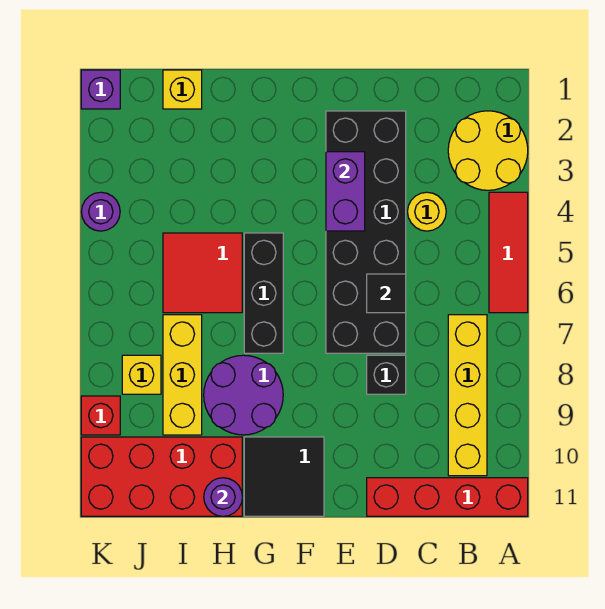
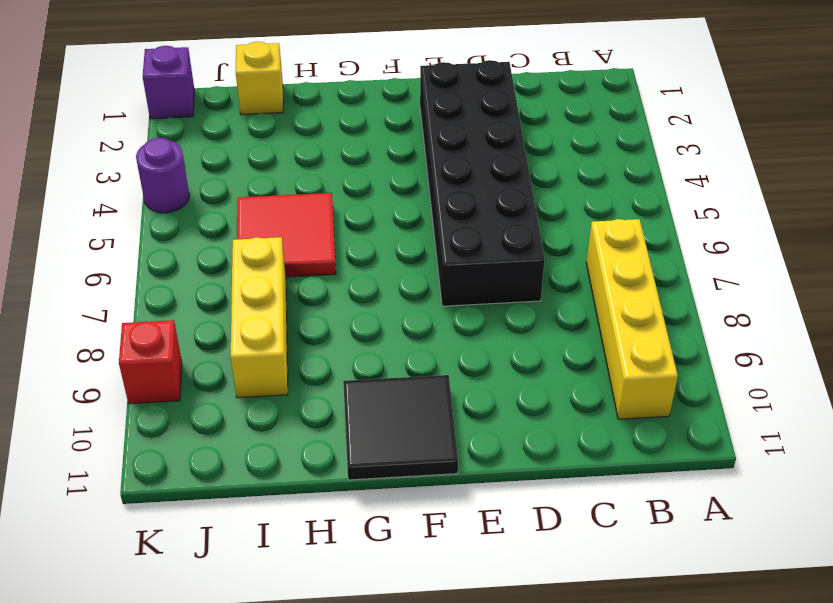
none -> yellow 2x2 round brick [448,111,528,190]
none -> red 1x3 tile [489,192,528,313]
none -> red 1x4 brick [367,478,528,516]

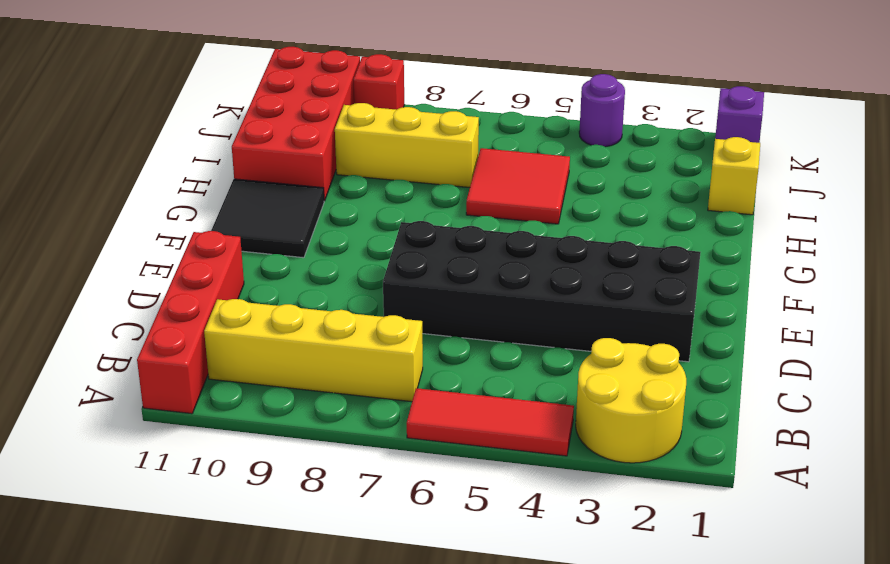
none -> yellow 1x1 round brick [408,192,446,231]
none -> black 1x1 brick [367,355,406,394]
none -> black 1x3 brick [244,233,283,353]

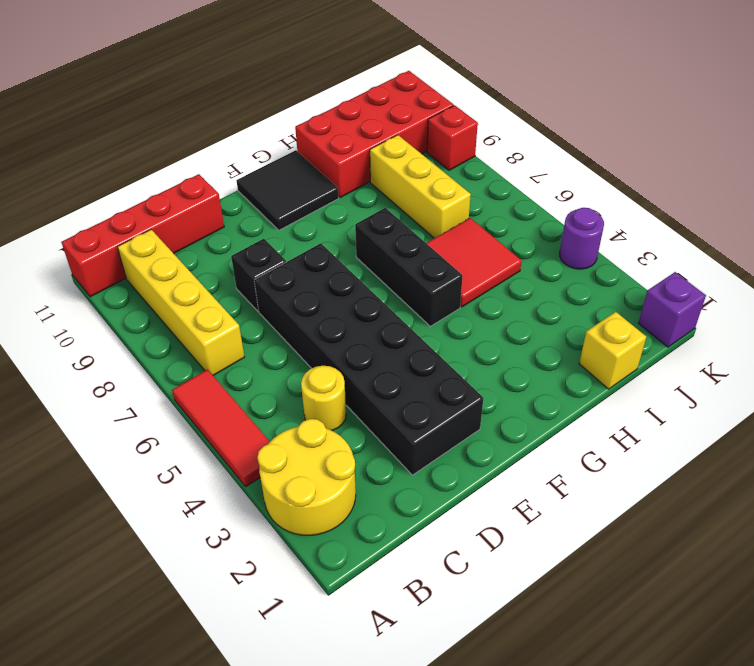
none -> purple 2x2 round brick [204,355,283,435]
none -> yellow 1x1 brick [122,355,161,394]
none -> black 1x1 tile [367,274,406,313]

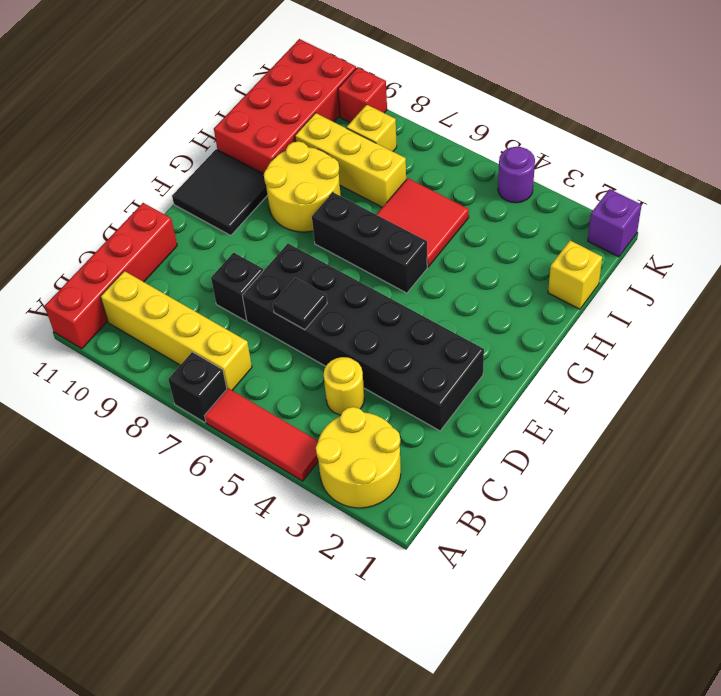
black 1x1 brick [168,352,227,422] -> none
yellow 2x2 round brick [264,141,341,232] -> purple 2x2 round brick [204,355,283,435]
none -> purple 1x2 brick [326,152,365,231]
none -> purple 1x1 round brick [204,478,242,516]

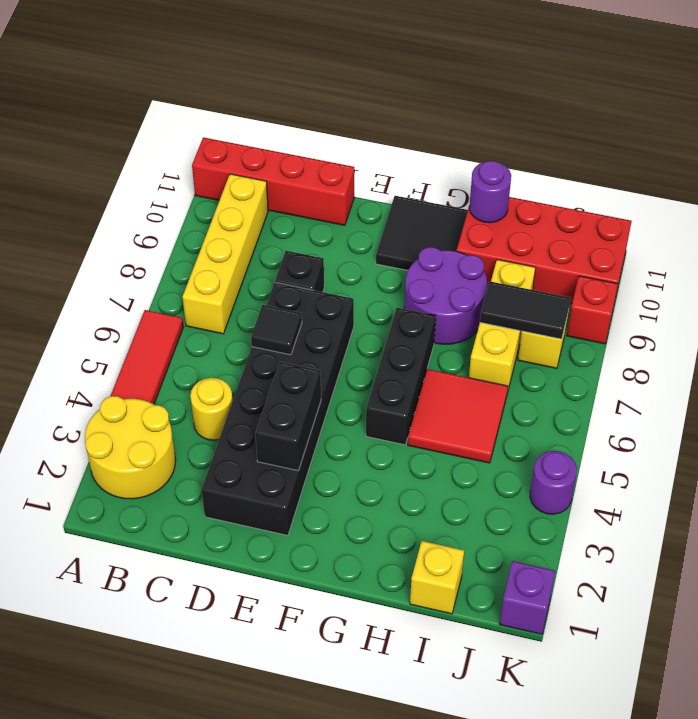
black 1x2 brick [255,362,321,471] -> purple 1x2 brick [326,152,365,231]
black 1x2 tile [480,281,571,339] -> none

